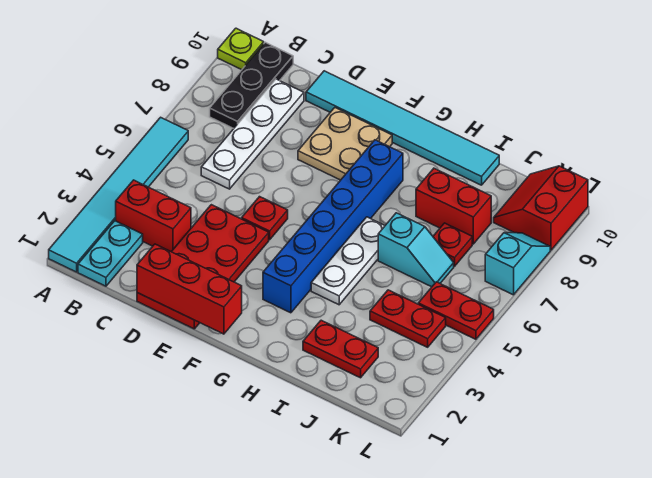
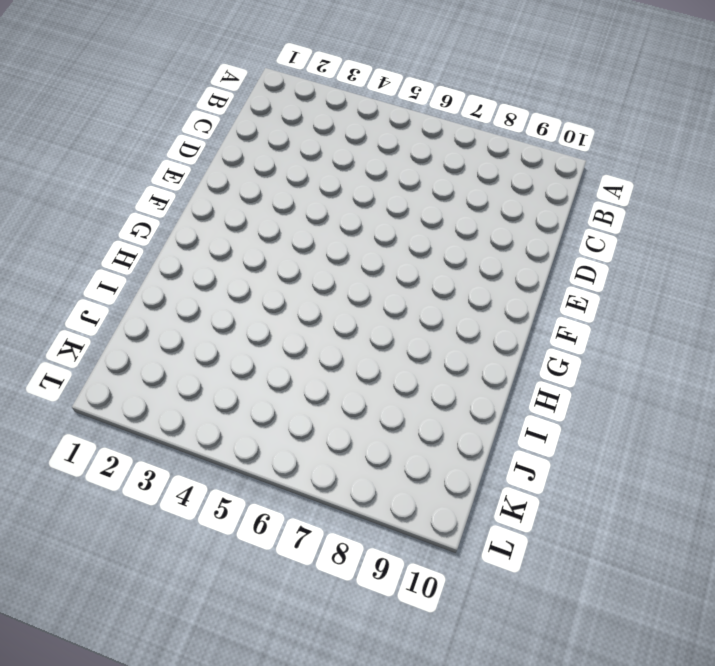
none -> cyan 1x6 tile [49,117,188,272]
none -> lime 1x1 plate [218,28,264,70]
none -> cyan 1x2 plate [78,221,143,286]

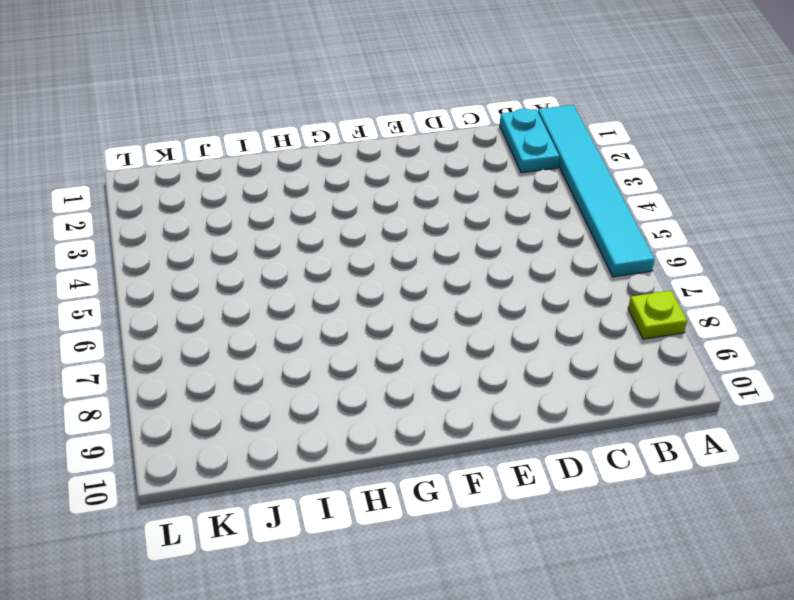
lime 1x1 plate [628,291,687,339] -> lime 1x1 plate moved to [218,28,264,70]
none -> red 1x2 brick [116,180,191,252]
none -> black 1x3 plate [210,42,293,128]
none -> white 1x4 plate [201,79,304,189]

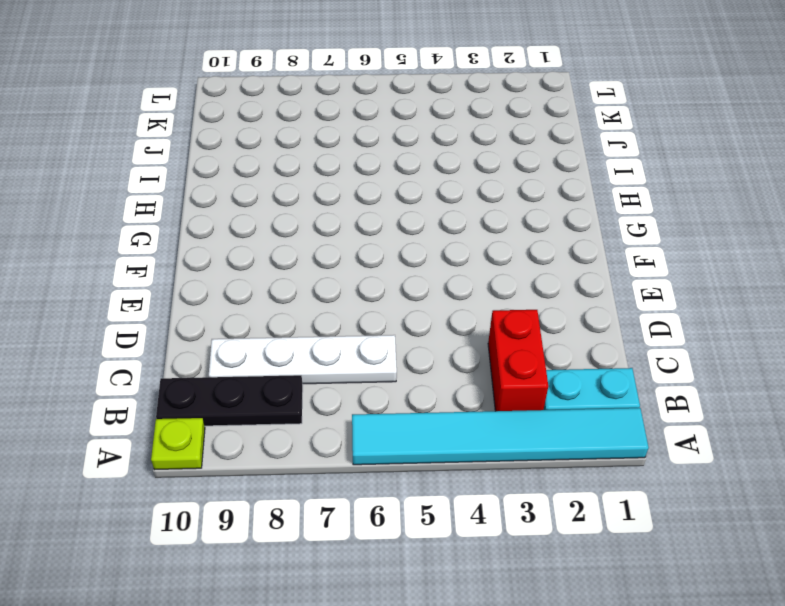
none -> red 2x4 plate [137,205,269,329]
none -> cyan 1x6 tile [306,71,499,185]
none -> red 1x1 plate [242,197,288,240]

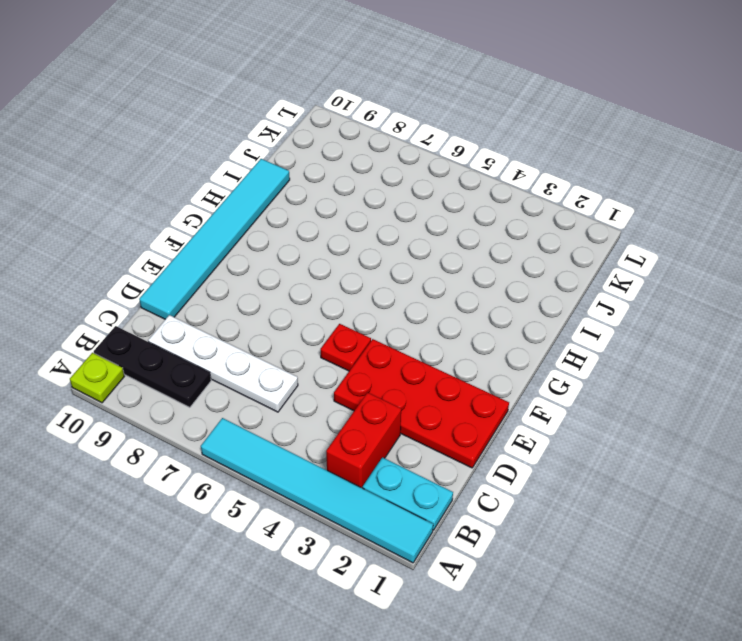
none -> tan 2x2 plate [298,108,392,180]
none -> blue 1x6 brick [263,140,403,313]
none -> white 1x3 plate [311,217,385,305]

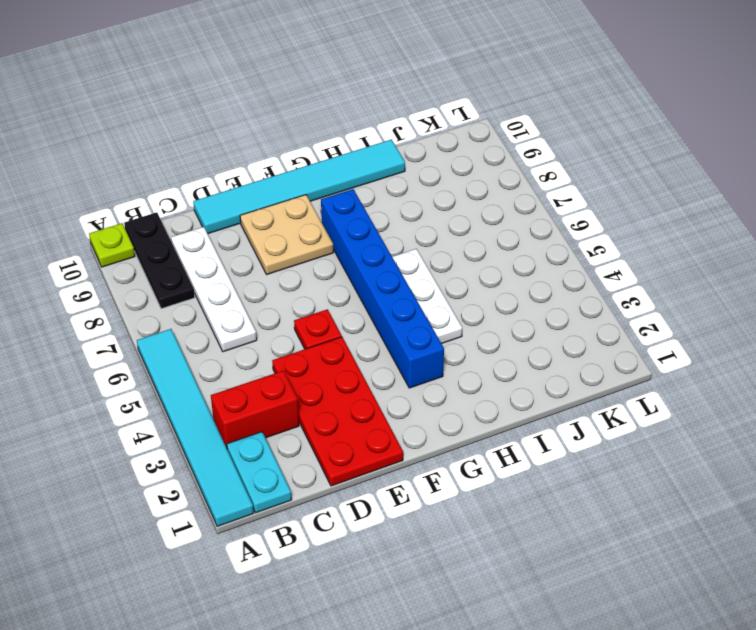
none -> red 1x2 plate [303,320,378,378]
none -> cyan 1x2 slope [378,213,454,287]
none -> red 1x2 brick [416,168,491,244]

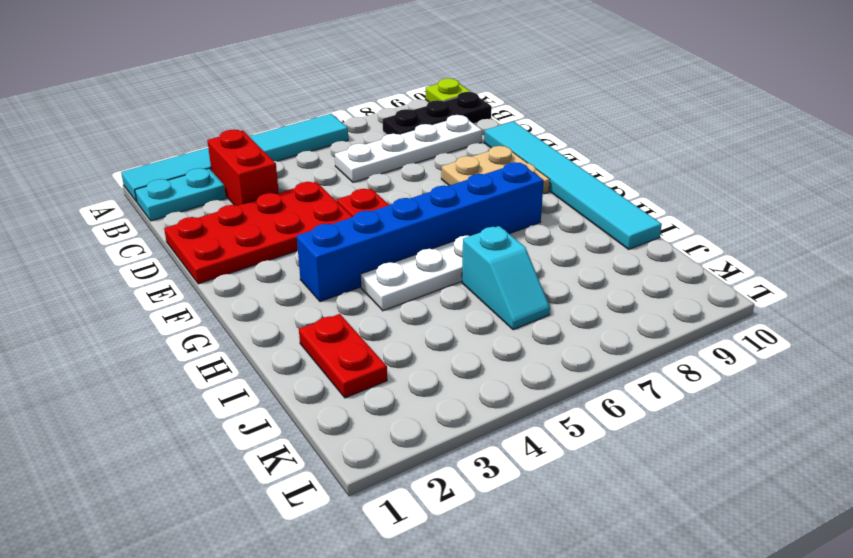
none -> red 1x2 brick [416,168,491,244]
none -> red 1x2 plate [370,290,446,347]
none -> red 1x1 plate [433,223,472,266]

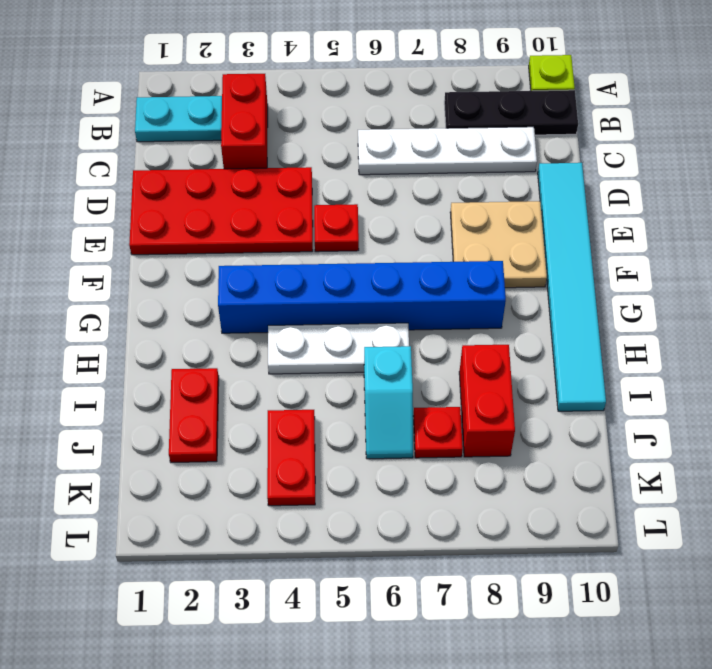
none -> cyan 1x6 tile [49,117,188,272]
none -> red 1x2 plate [418,282,494,339]
none -> red 2x2 slope [494,166,588,250]

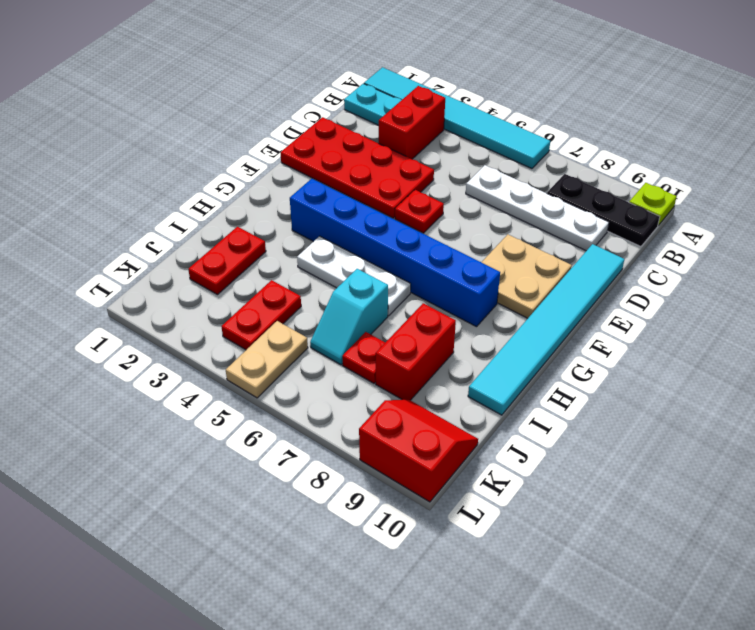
tan 1x2 plate [226,321,308,398] -> red 1x2 plate [418,282,494,339]
none -> cyan 1x2 slope [485,233,550,295]
none -> red 1x3 brick [137,244,242,334]

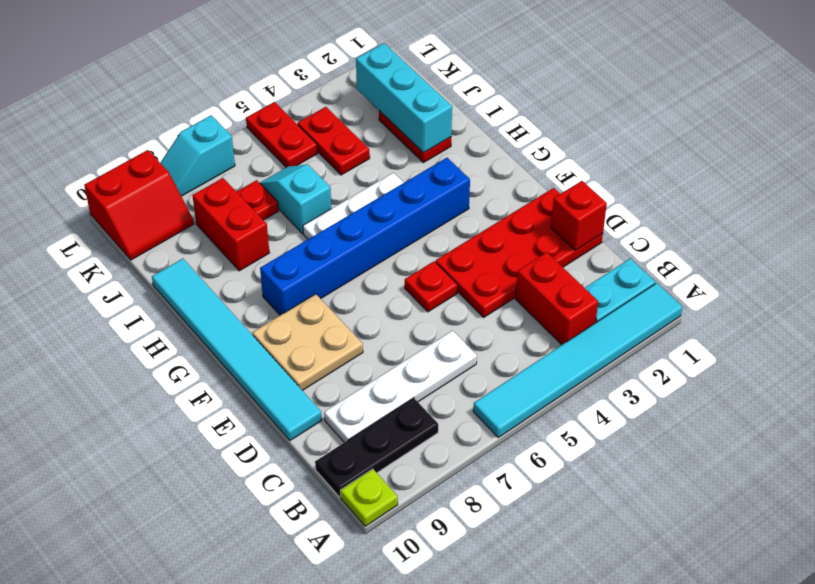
red 1x1 brick [551,181,607,250] -> red 1x3 brick [137,244,242,334]
cyan 1x3 brick [356,43,452,153] -> none

